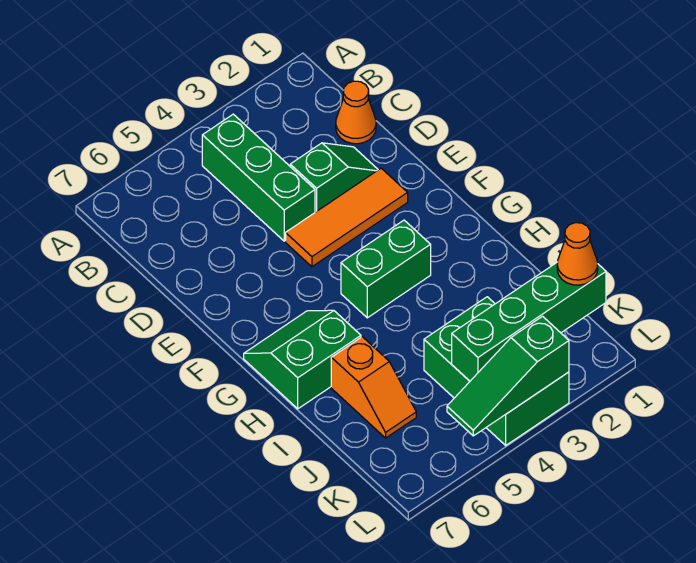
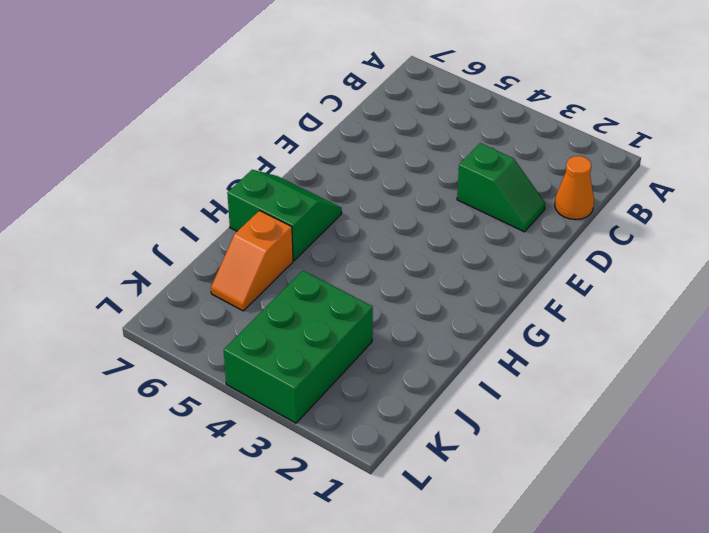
none -> green 1x3 brick [202,114,315,241]
none -> orange 1x3 tile [286,168,408,267]

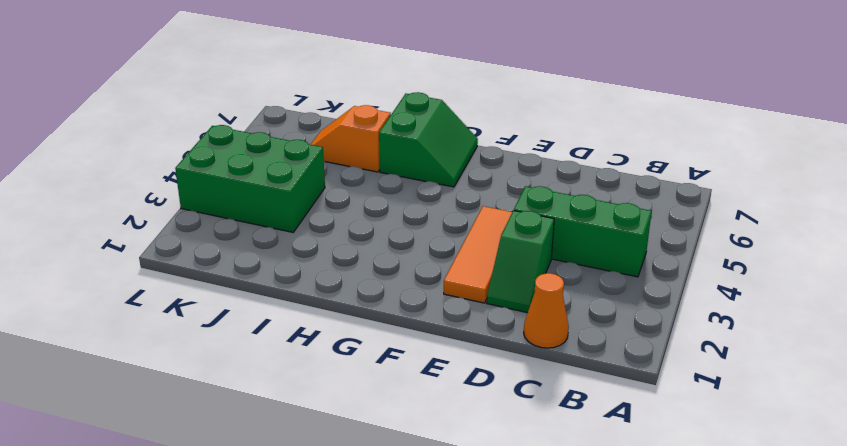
none -> green 1x2 brick [341,220,431,318]
none -> green 1x4 brick [452,262,606,381]

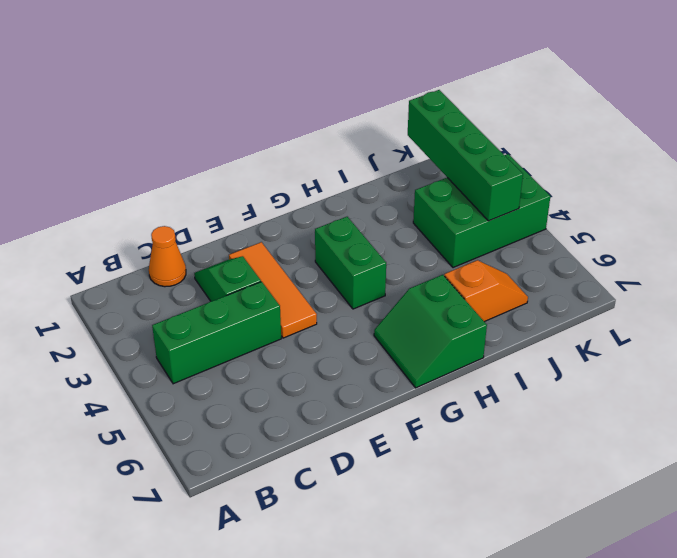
none -> green 1x3 slope [447,316,569,436]
none -> orange 1x1 cone [557,223,598,285]

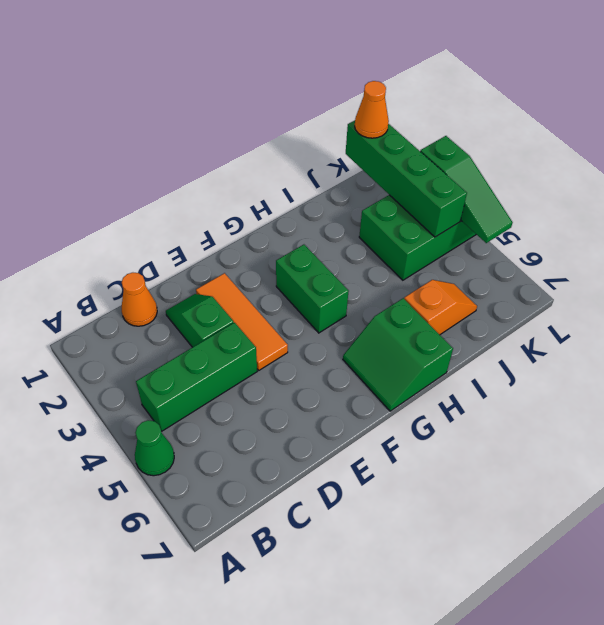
green 1x1 cone [135,420,174,476] -> none

